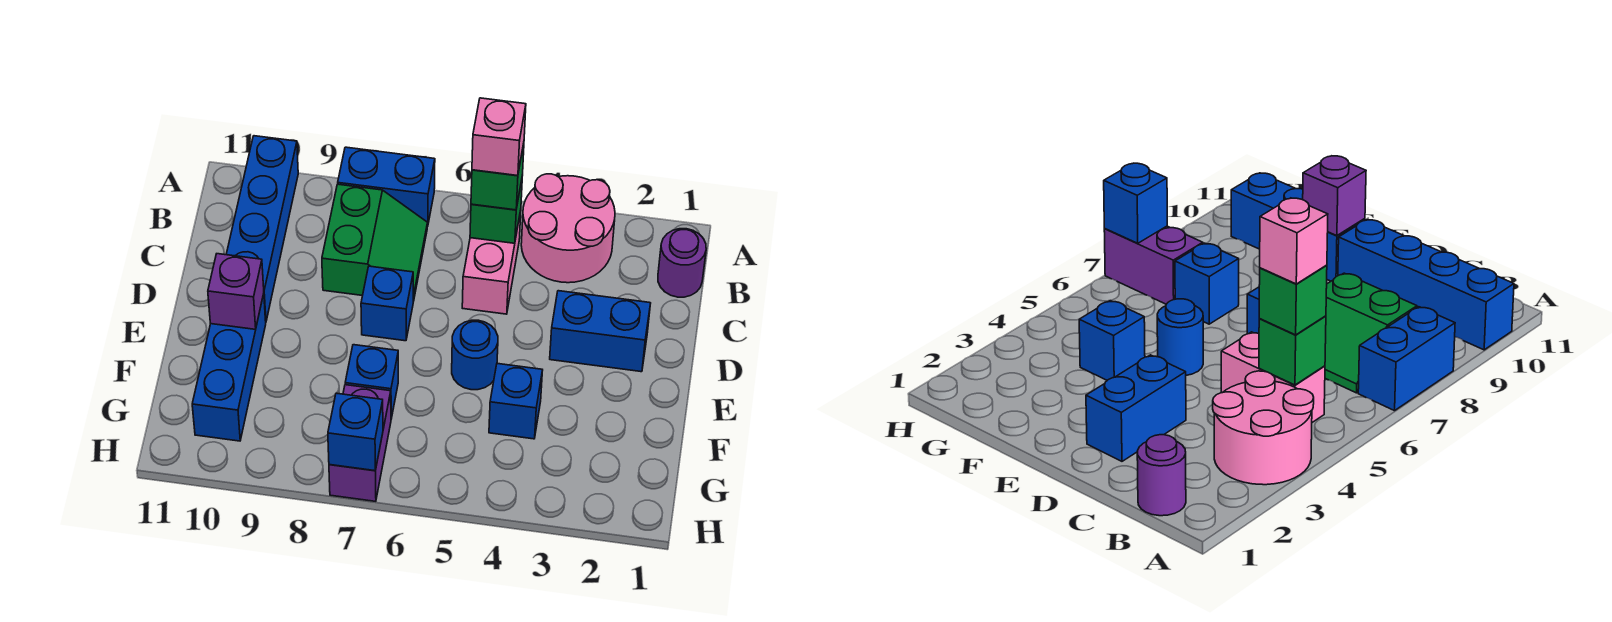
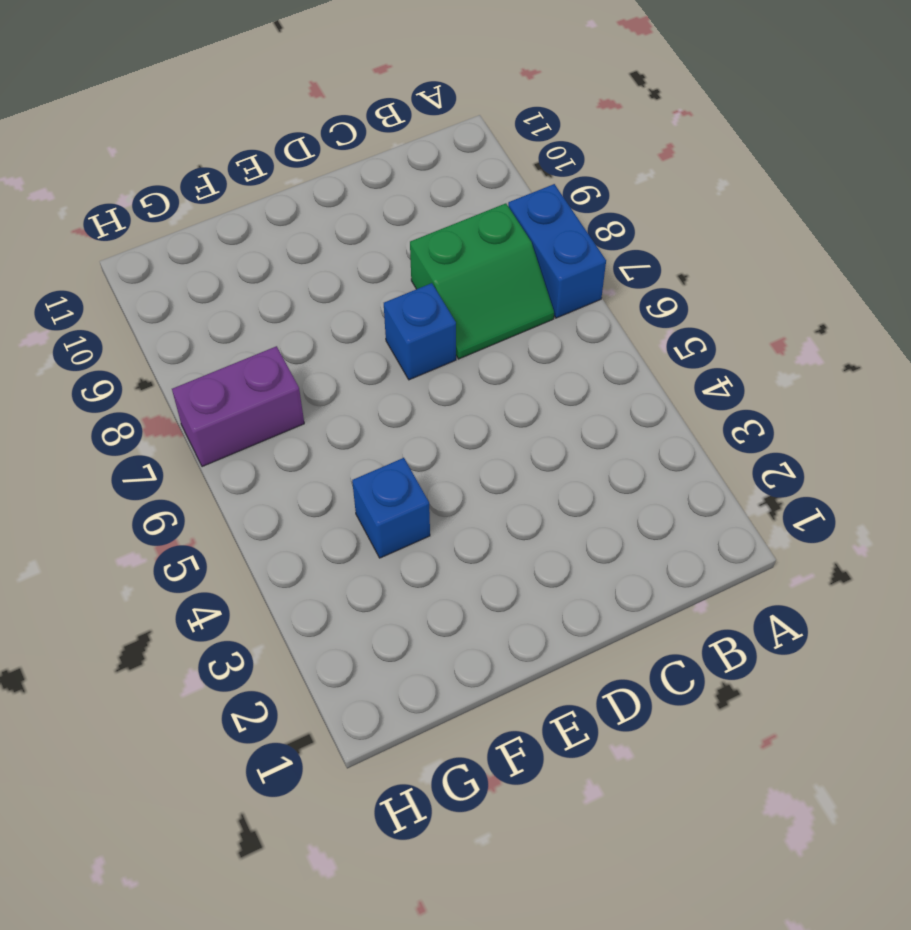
none -> pink 2x2 round brick [521,174,615,283]
none -> blue 1x4 brick [226,136,298,321]
none -> purple 1x1 round brick [658,229,706,297]

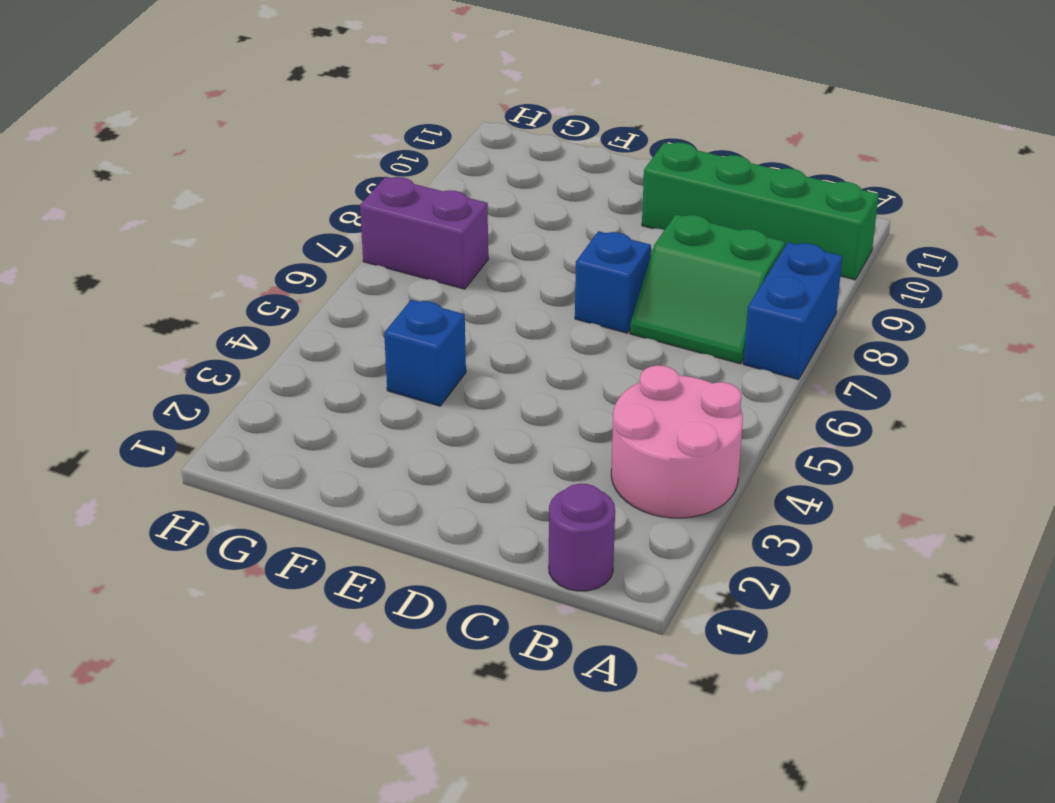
green 1x4 brick [642,142,879,280] -> blue 1x4 brick [226,136,298,321]
none -> pink 1x2 brick [462,210,521,314]
none -> blue 1x2 brick [550,291,651,372]
none -> blue 1x1 round brick [452,320,498,390]

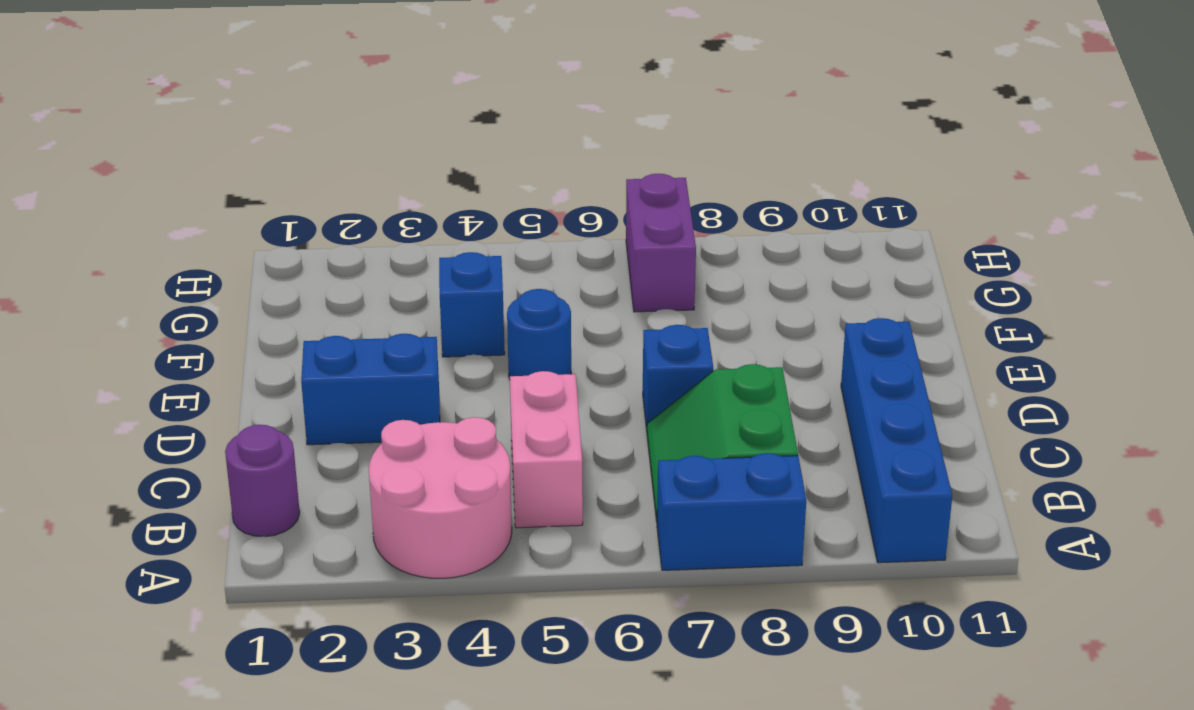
none -> blue 1x3 brick [192,294,266,441]
none -> blue 1x1 brick [345,345,398,419]
none -> green 1x1 brick [470,175,523,243]

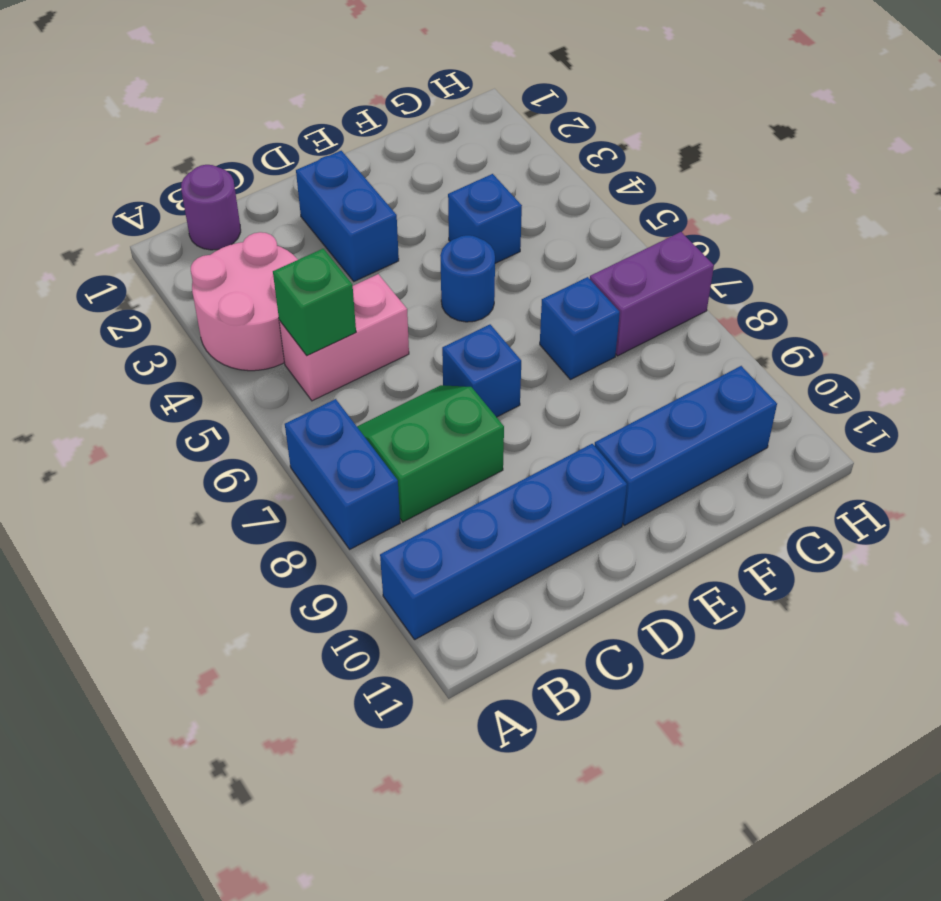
none -> purple 1x1 brick [208,254,264,330]
none -> blue 1x1 brick [328,393,383,471]
none -> green 1x1 brick [471,143,524,210]

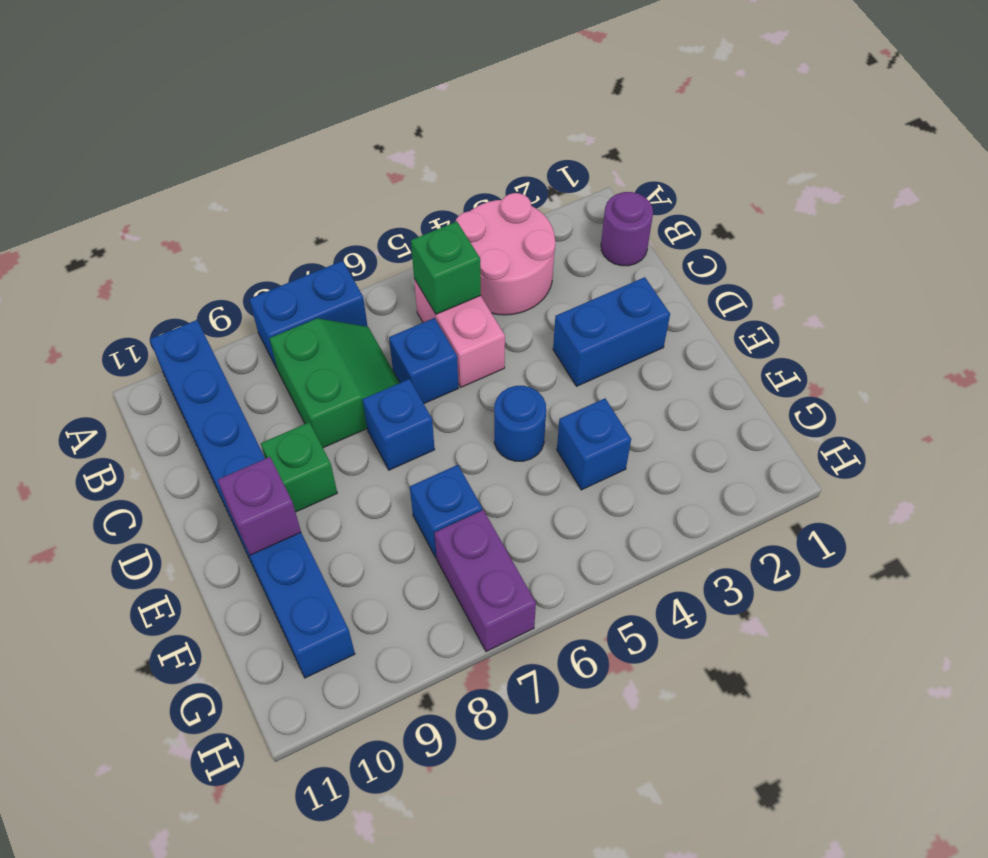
blue 1x1 brick [389,318,459,404] -> blue 1x1 brick moved to [328,393,383,471]
green 1x1 brick [261,422,337,512] -> green 1x1 brick moved to [471,143,524,210]
none -> pink 1x1 brick [472,98,526,176]

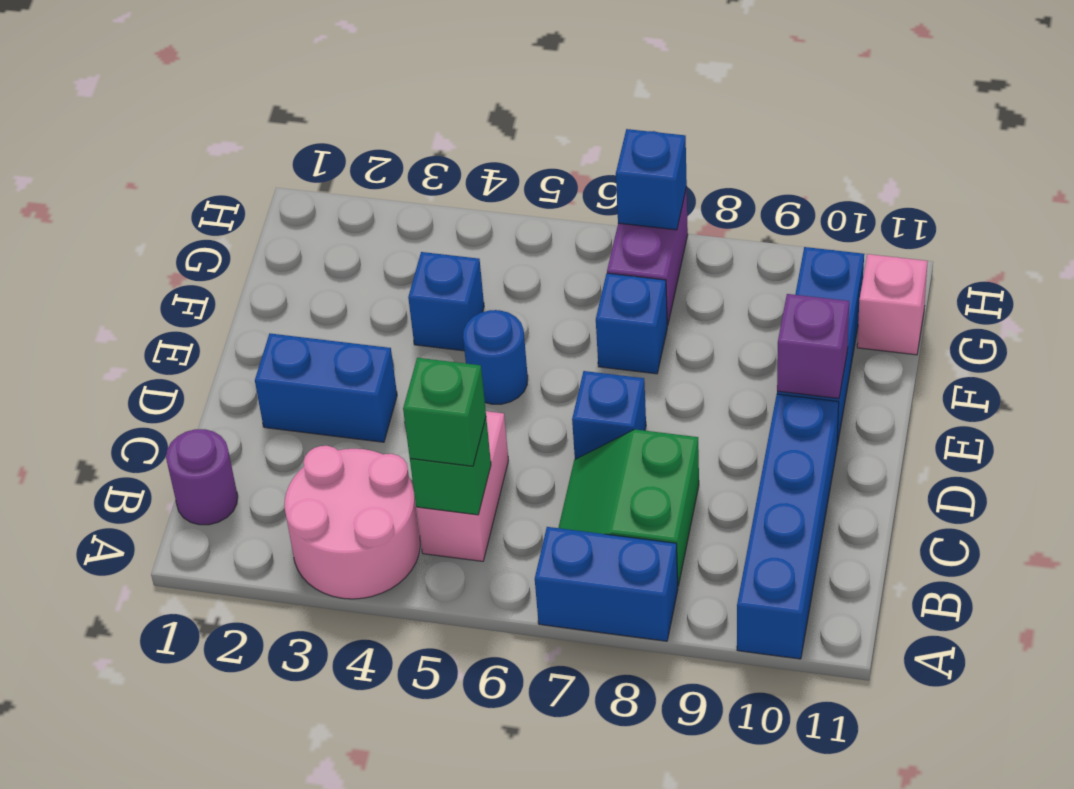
pink 1x1 brick [857,254,928,355] -> pink 1x1 brick moved to [472,98,526,176]

